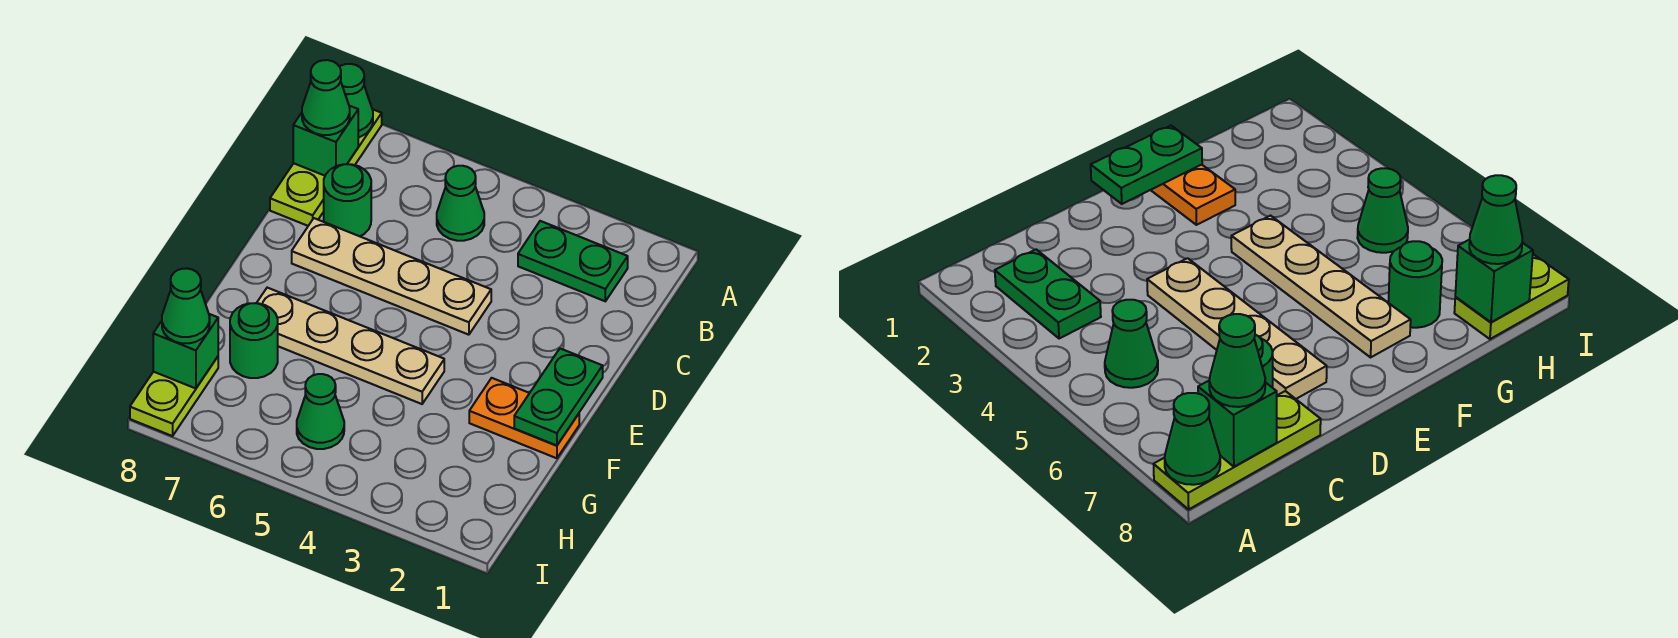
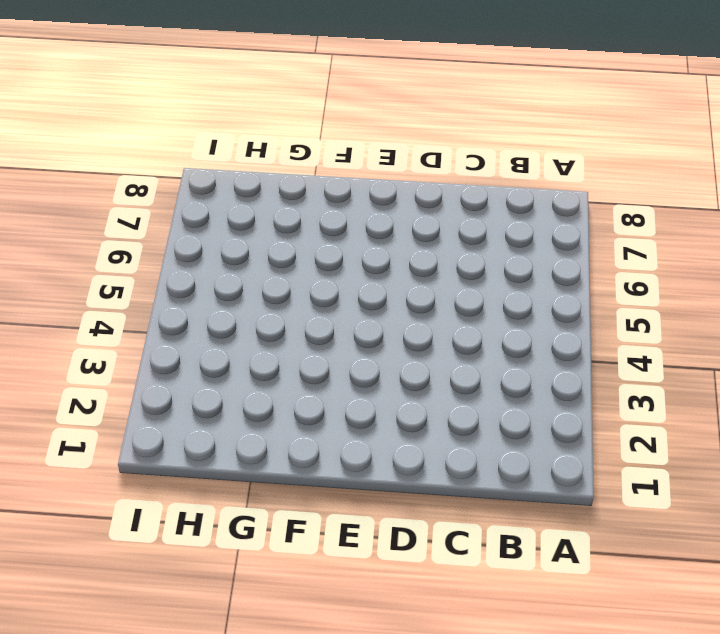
none -> lime 1x3 plate [270,110,382,226]
none -> green 1x2 plate [518,221,628,301]
none -> green 1x1 cone [437,166,484,241]

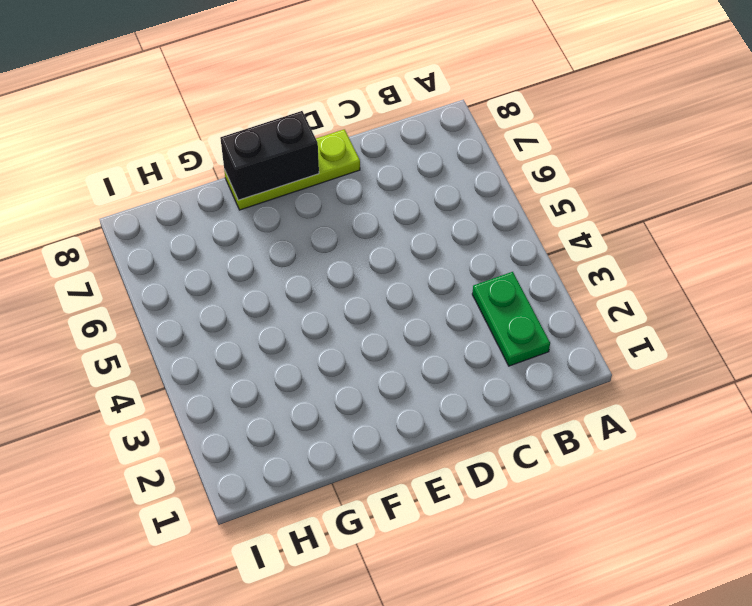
lime 1x3 plate [224,129,360,210] -> lime 1x3 plate moved to [270,110,382,226]
black 1x2 brick [220,111,319,200] -> none
none -> green 1x1 cone [437,166,484,241]
none -> green 1x1 round brick [324,164,371,236]
none -> tan 1x4 plate [292,218,491,335]

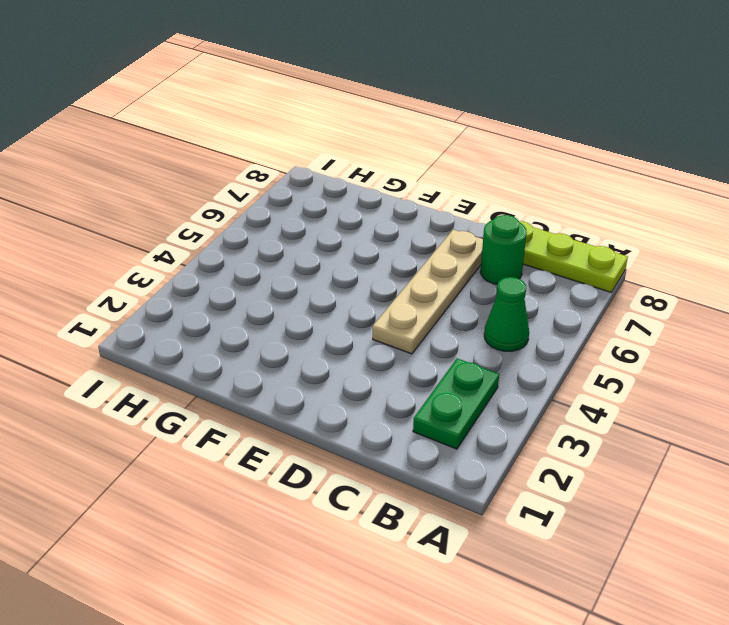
none -> orange 1x2 plate [469,378,579,458]
none -> tan 1x4 plate [257,288,444,404]
none -> green 1x1 round brick [230,303,278,378]

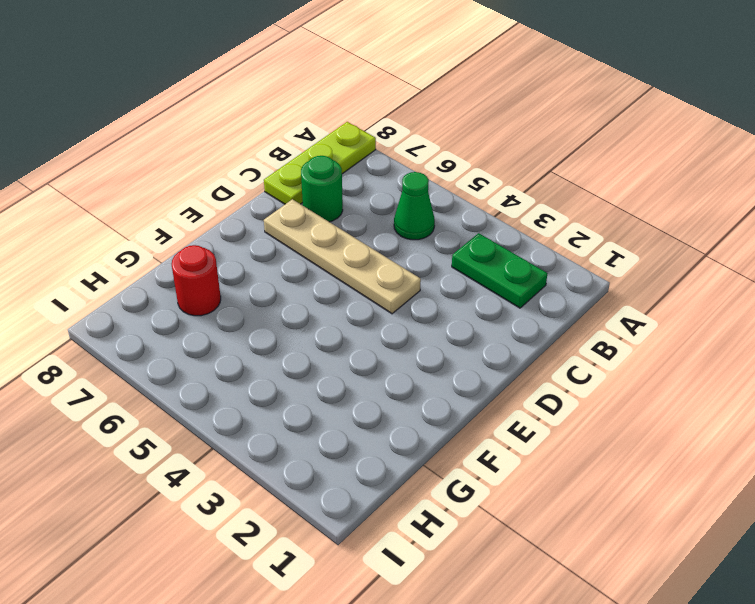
red 1x1 round brick [172,245,221,316] -> green 1x1 round brick [230,303,278,378]
none -> orange 1x2 plate [469,378,579,458]
none -> tan 1x4 plate [257,288,444,404]
none -> green 1x1 cone [297,374,344,449]

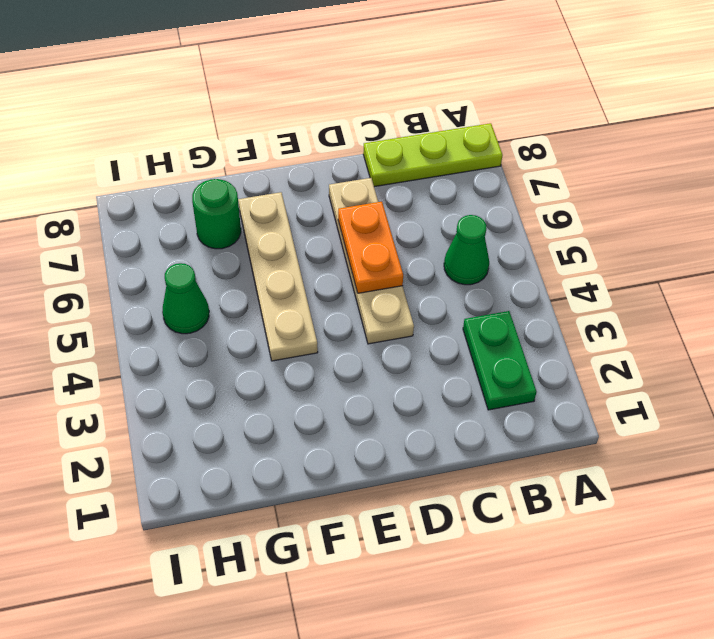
orange 1x2 plate [338,202,403,293] -> orange 1x2 plate moved to [469,378,579,458]
none -> green 1x1 round brick [324,164,371,236]
none -> lime 1x2 plate [130,357,218,436]
none -> green 1x1 cone [340,64,373,137]

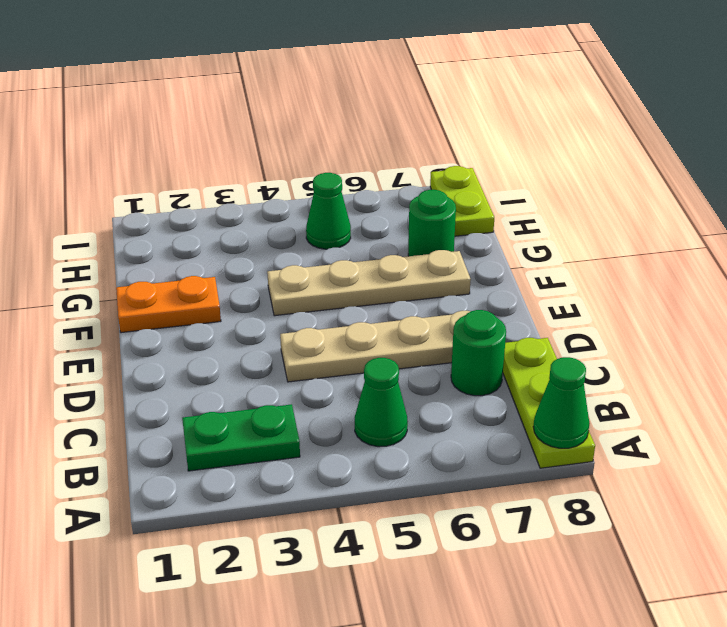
none -> green 1x1 brick [293,106,358,176]
none -> green 1x2 plate [514,349,603,445]
none -> green 1x1 brick [153,314,218,388]

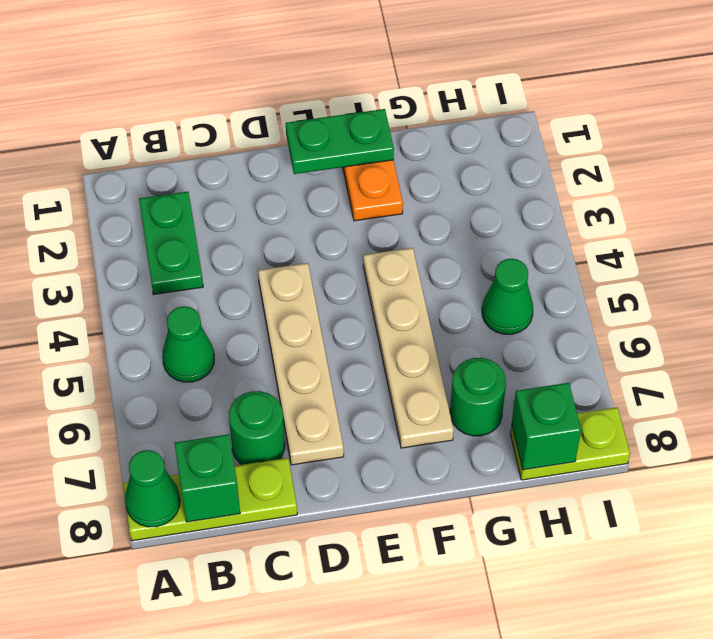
none -> green 1x1 cone [302,60,350,135]
none -> green 1x1 cone [162,268,210,343]

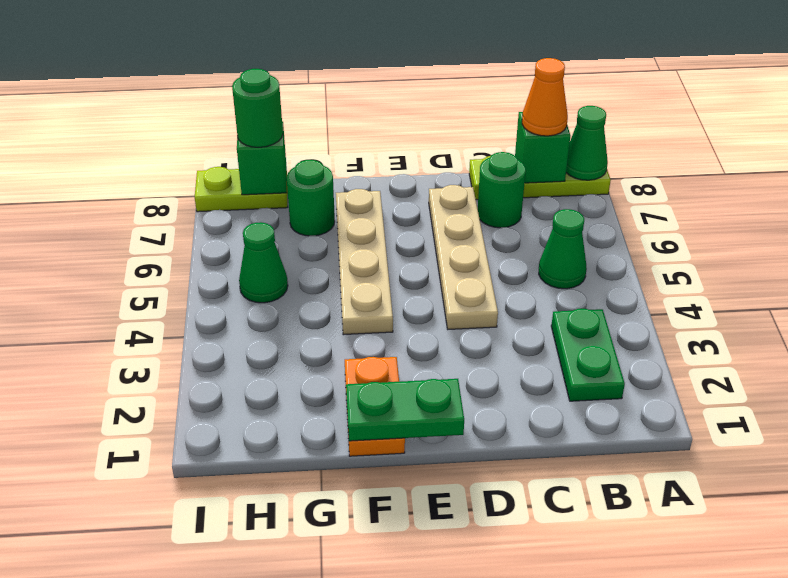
orange 1x1 cone [522,58,568,136] -> green 1x1 cone [302,60,350,135]
green 1x1 round brick [232,69,283,147] -> green 1x1 cone [162,268,210,343]

